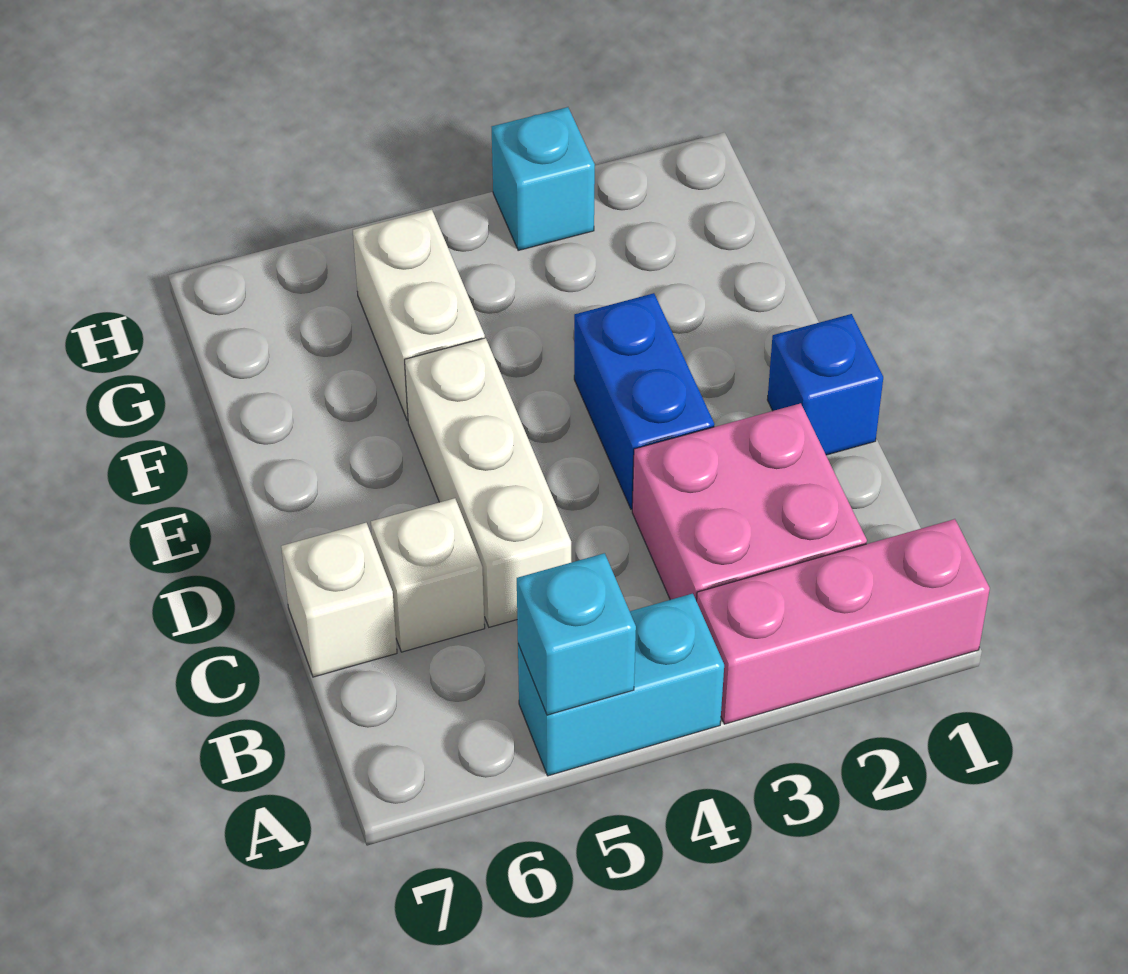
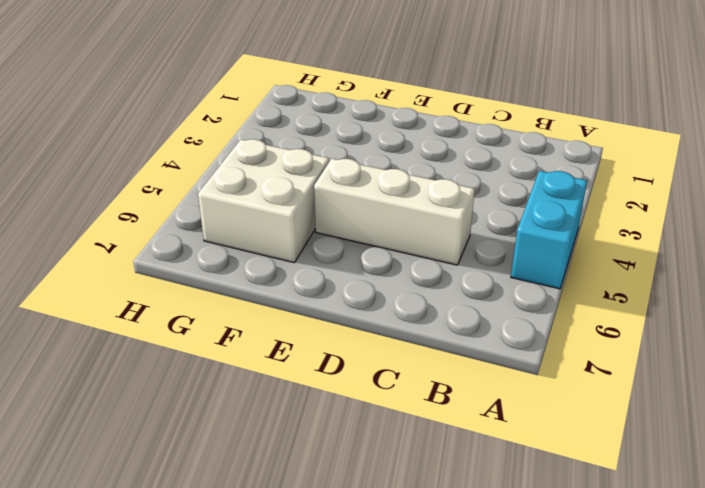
white 2x2 brick [198,139,329,263] -> white 1x2 brick [353,210,485,421]
none -> pink 1x3 brick [697,519,990,724]
none -> pink 2x2 brick [632,403,867,601]

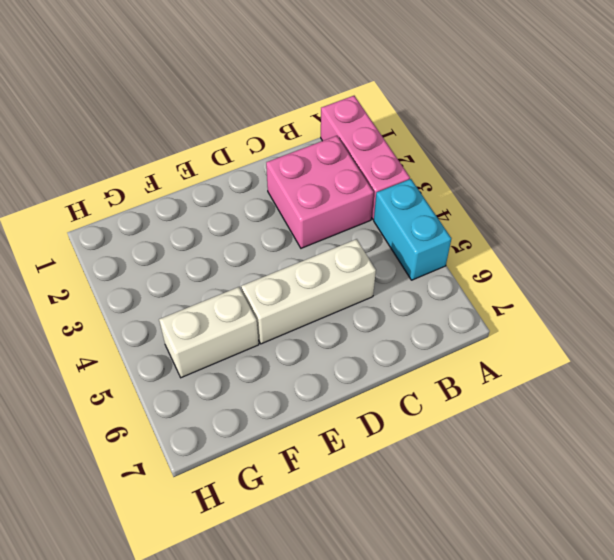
none -> white 1x1 brick [371,498,485,652]
none -> white 1x1 brick [281,523,397,677]

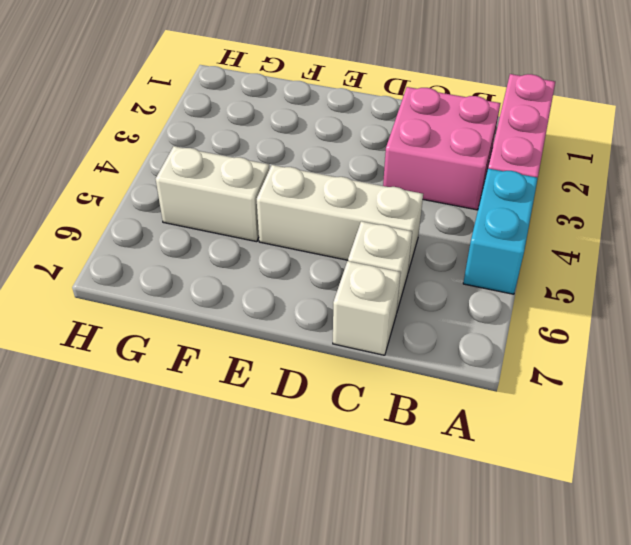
none -> blue 1x1 brick [767,314,883,455]
none -> blue 1x2 brick [574,293,714,509]

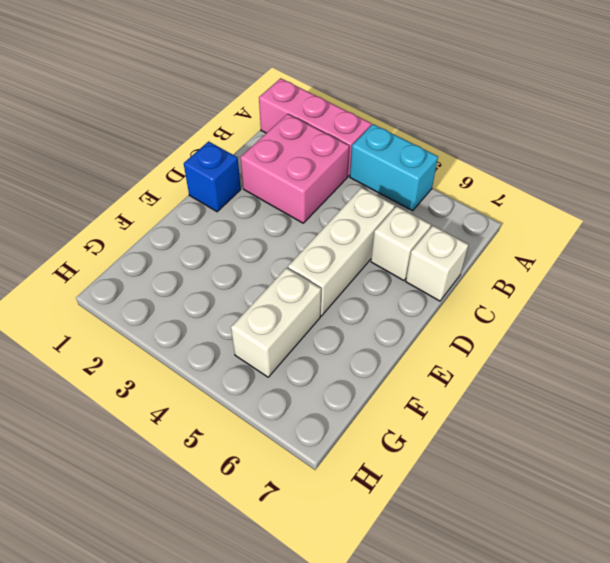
none -> blue 1x2 brick [574,293,714,509]
none -> cyan 1x1 brick [492,107,595,251]

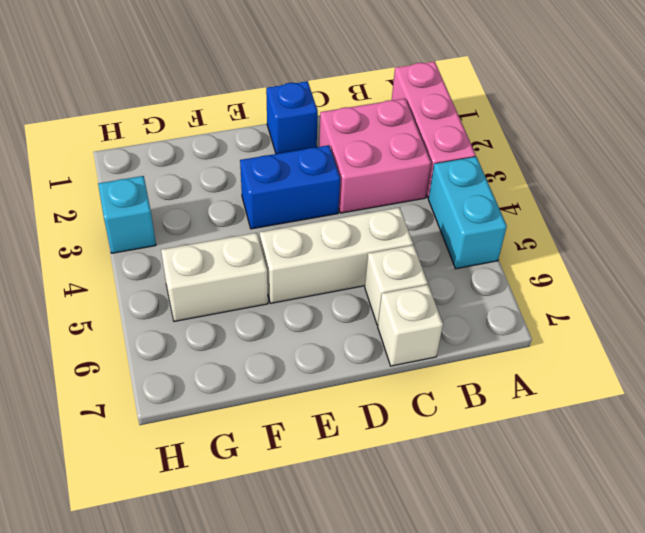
none -> cyan 1x1 brick [517,553,636,715]

